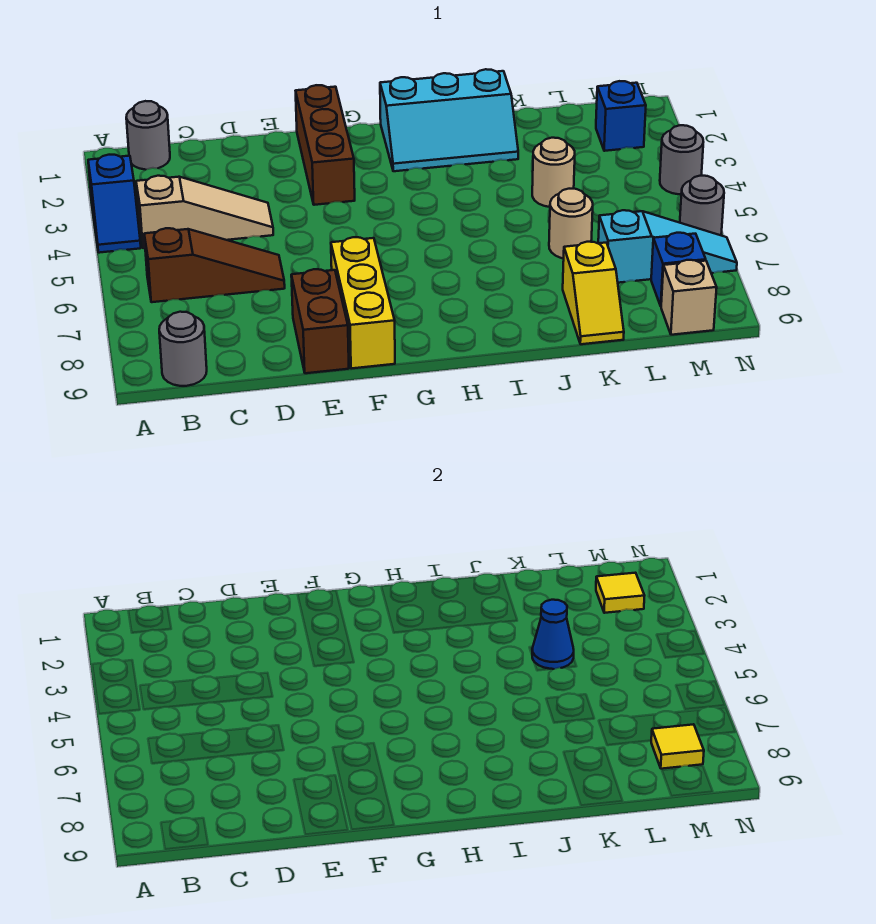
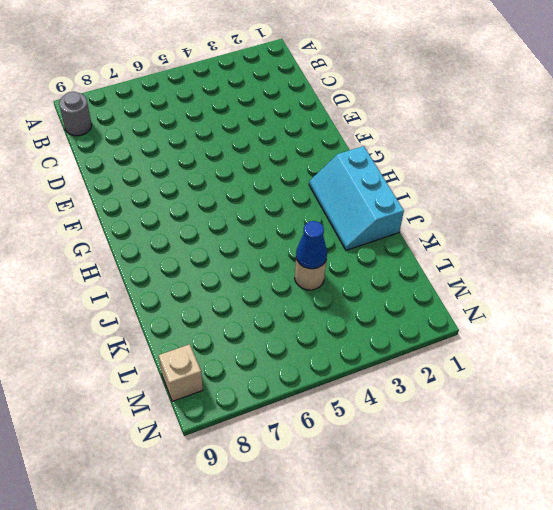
none -> blue 1x2 slope [88,155,141,253]
none -> grey 1x1 round brick [126,101,170,170]
none -> tan 1x3 slope [136,176,273,248]

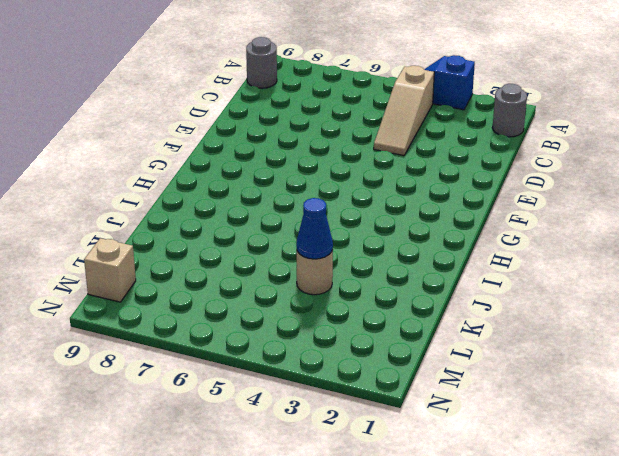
none -> brown 1x3 slope [144,228,285,302]
none -> brown 1x2 brick [291,269,349,373]
none -> brown 1x3 brick [296,85,355,205]

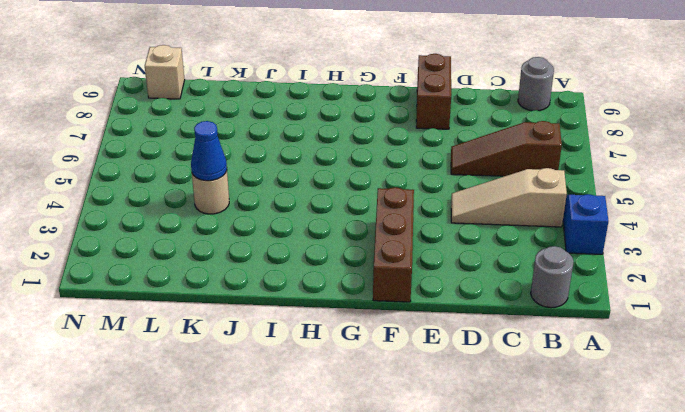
none -> yellow 1x3 brick [331,237,395,369]
none -> cyan 2x3 slope [380,69,518,171]
none -> tan 1x1 round brick [549,189,593,259]

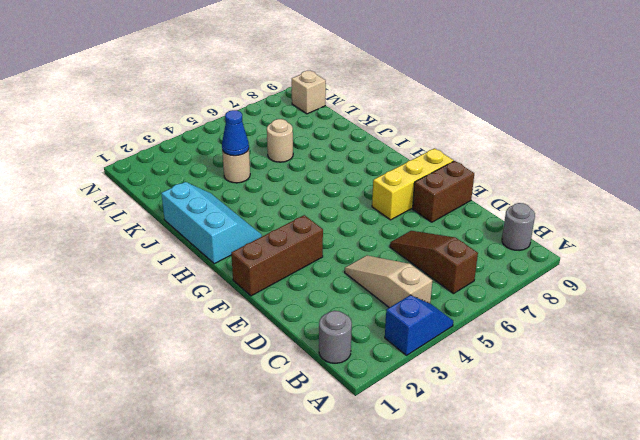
none -> yellow 1x2 slope [563,242,624,344]
none -> cyan 1x3 slope [598,210,737,283]
none -> blue 1x1 brick [596,81,646,151]

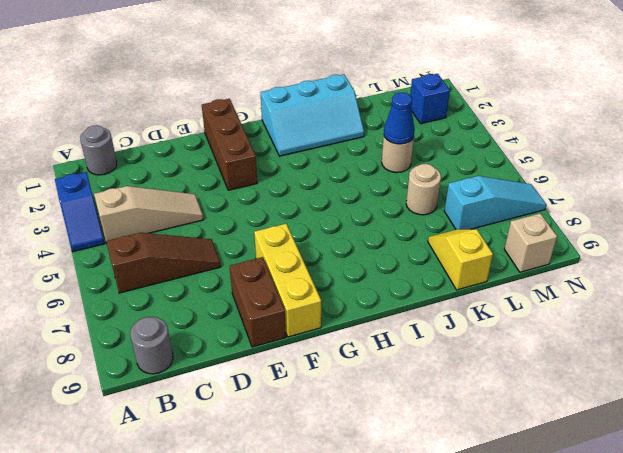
yellow 1x2 slope [428,229,493,290] -> yellow 1x2 slope turned to [563,242,624,344]
none -> blue 1x1 brick [651,233,706,306]
none -> grey 1x1 round brick [660,125,703,194]
none -> grey 1x1 round brick [680,176,724,235]

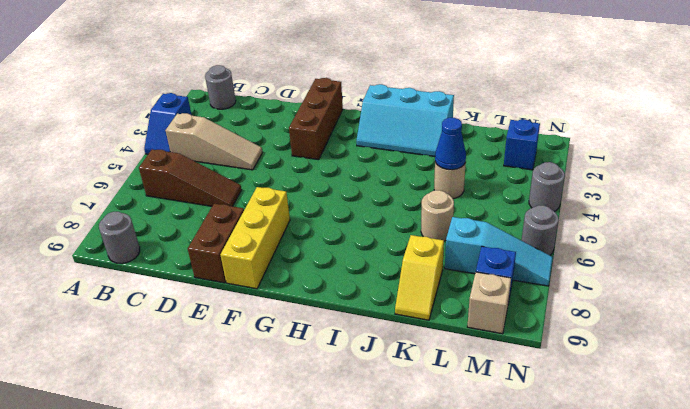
none -> yellow 1x1 tile [596,573,644,613]
none -> yellow 1x1 tile [651,724,704,769]

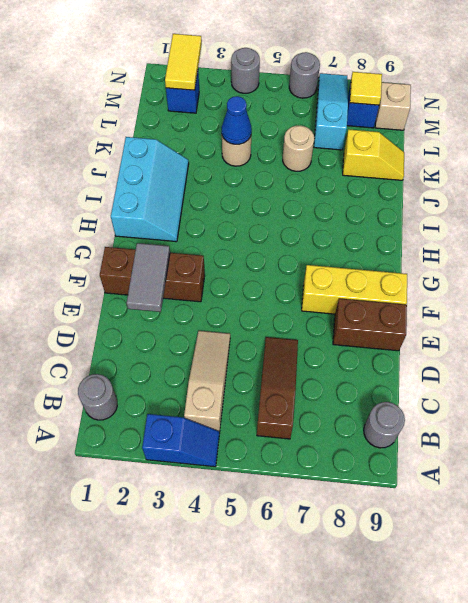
grey 1x2 tile [127,243,170,312] -> none
yellow 1x2 tile [165,34,202,90] -> yellow 1x1 tile [596,573,644,613]

